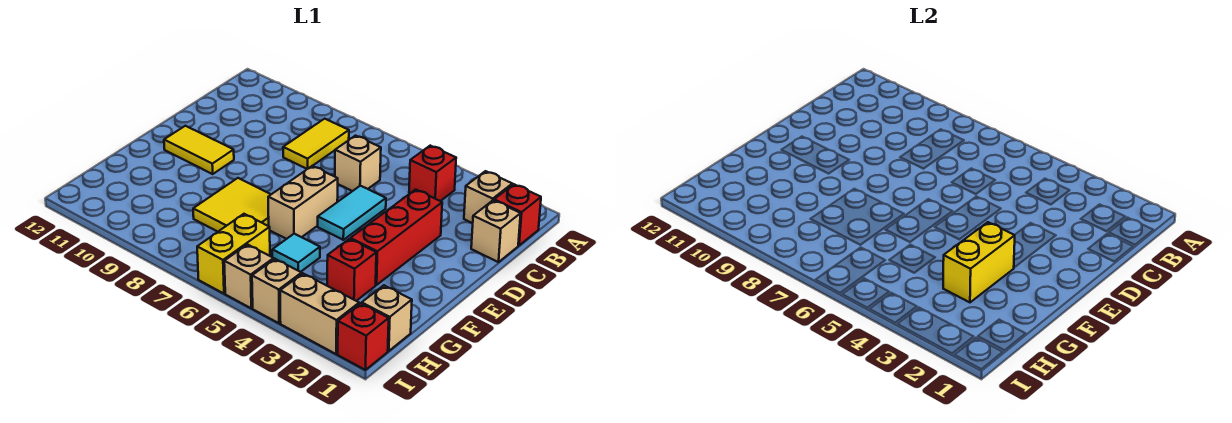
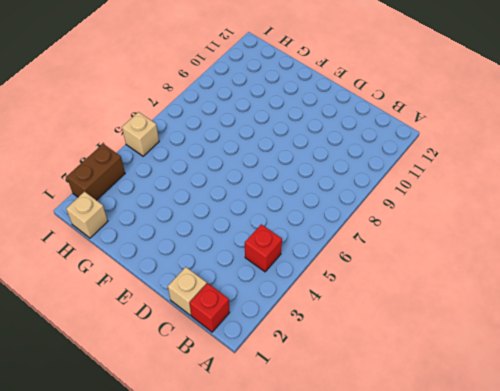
brown 1x2 brick [67,144,125,200] -> tan 1x2 brick [280,274,359,354]
none -> tan 1x1 brick [464,171,512,223]
none -> yellow 1x2 tile [283,119,349,169]
none -> tan 1x1 brick [335,136,381,191]

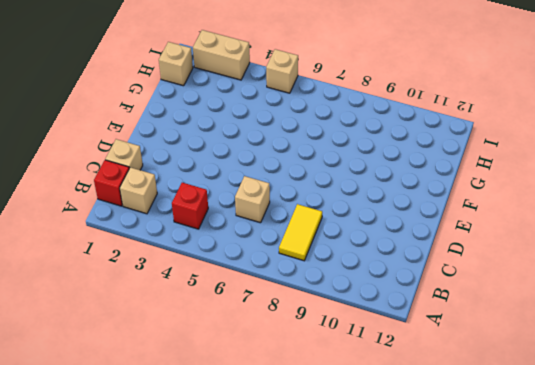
none -> red 1x3 brick [350,190,442,285]
none -> cyan 1x2 tile [318,186,386,240]
none -> tan 1x2 brick [268,166,338,239]

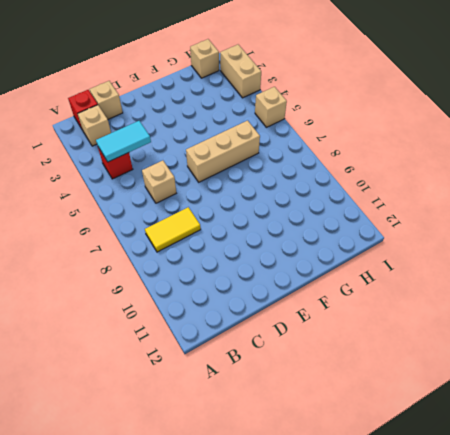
cyan 1x2 tile [96,121,151,162] -> cyan 1x2 tile moved to [318,186,386,240]
tan 1x3 brick [186,121,260,182] -> tan 1x2 brick [268,166,338,239]
none -> red 1x3 brick [350,190,442,285]
none -> yellow 1x2 tile [164,126,234,174]
none -> yellow 2x2 tile [193,178,271,232]

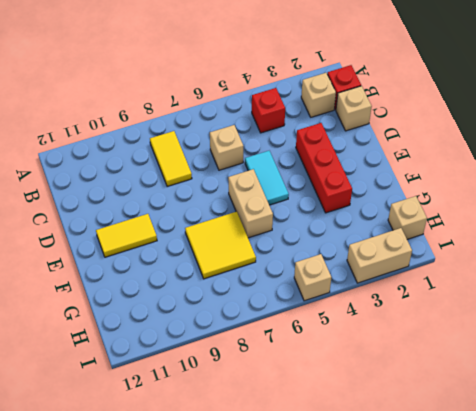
none -> red 1x1 brick [327,239,376,301]
none -> cyan 1x1 tile [272,234,320,272]
none -> yellow 1x2 brick [197,214,270,294]

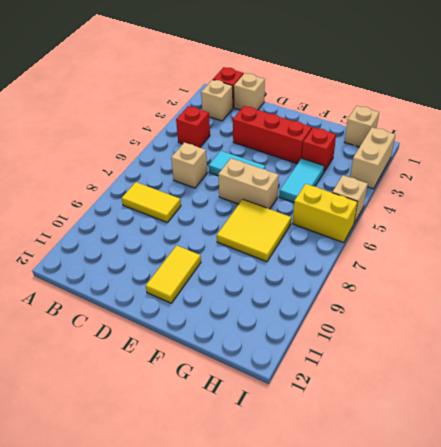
cyan 1x2 tile [279,158,324,202] -> cyan 1x1 tile [272,234,320,272]
none -> red 1x1 brick [338,303,389,370]
none -> tan 1x1 brick [252,259,302,323]
none -> yellow 1x2 brick [943,222,1015,302]

